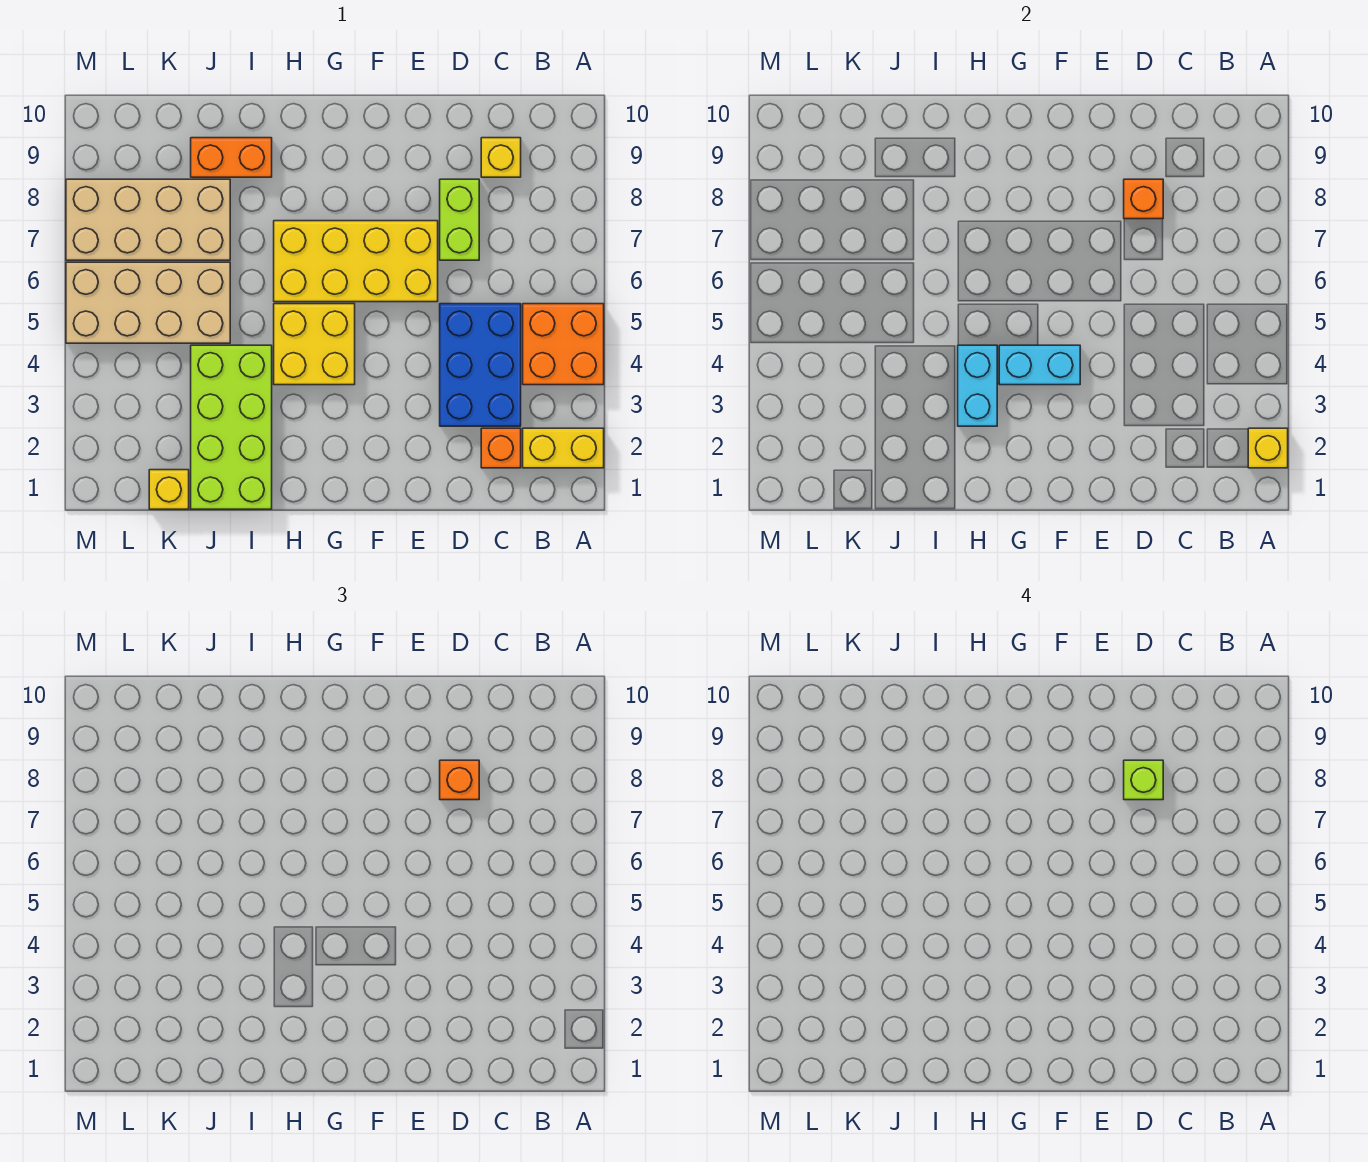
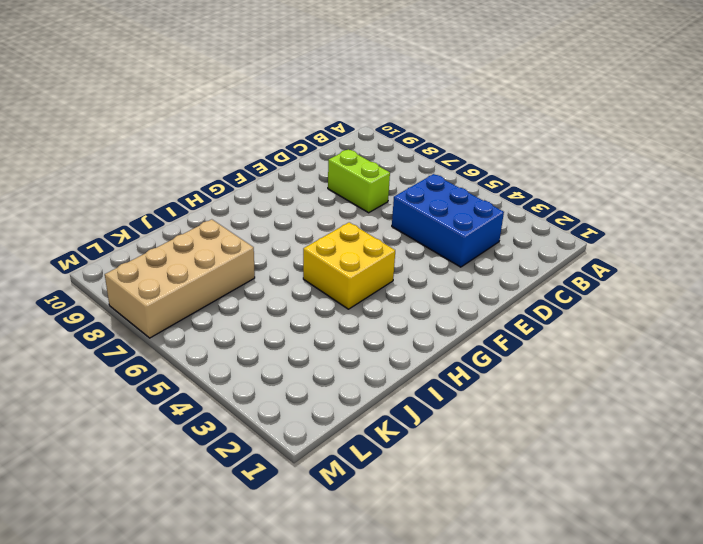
none -> yellow 1x2 brick [523,428,604,468]
none -> orange 2x2 brick [523,304,604,385]
none -> orange 1x1 brick [481,428,521,468]

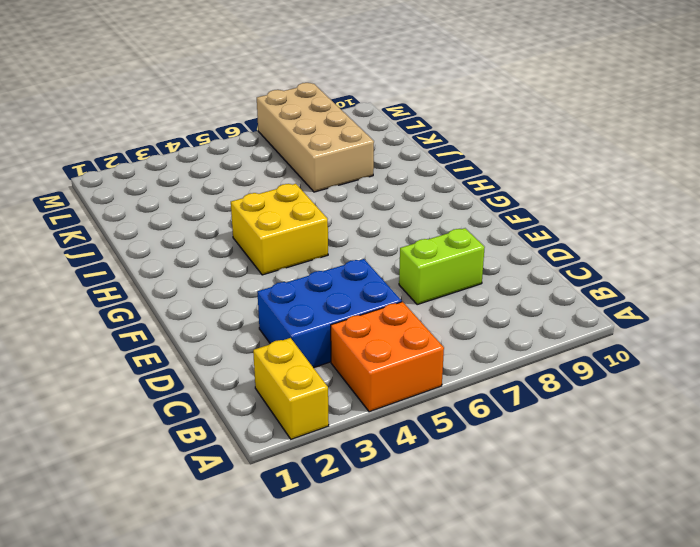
none -> orange 1x1 brick [481,428,521,468]
none -> yellow 1x1 brick [481,138,521,177]
none -> yellow 2x4 brick [274,221,438,302]

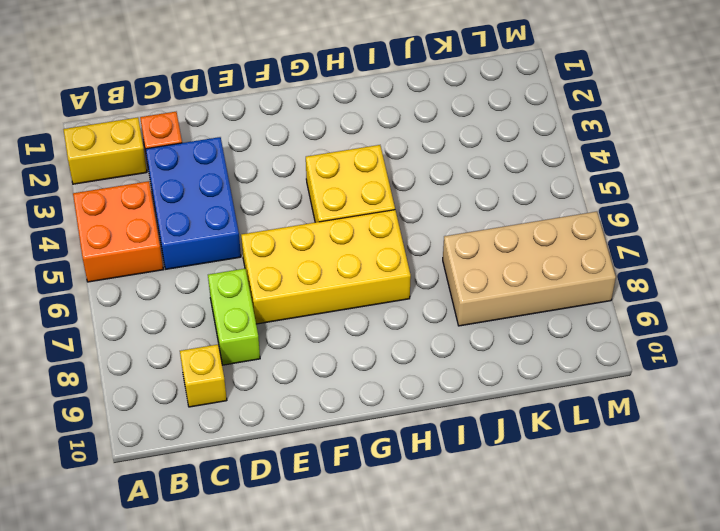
none -> lime 2x4 brick [191,345,272,509]
none -> orange 1x2 brick [191,138,272,177]
none -> tan 2x4 brick [66,262,230,343]

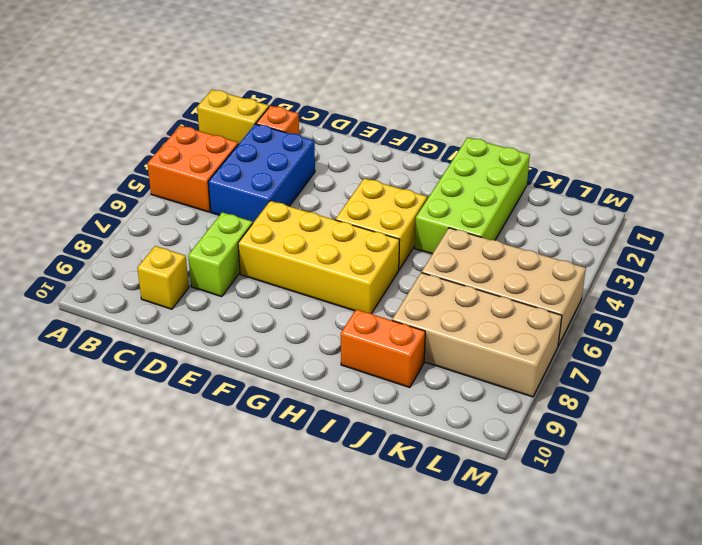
none -> yellow 1x1 brick [149,470,189,509]
none -> yellow 1x1 brick [1248,428,1288,468]
none -> orange 1x1 brick [1124,179,1163,219]

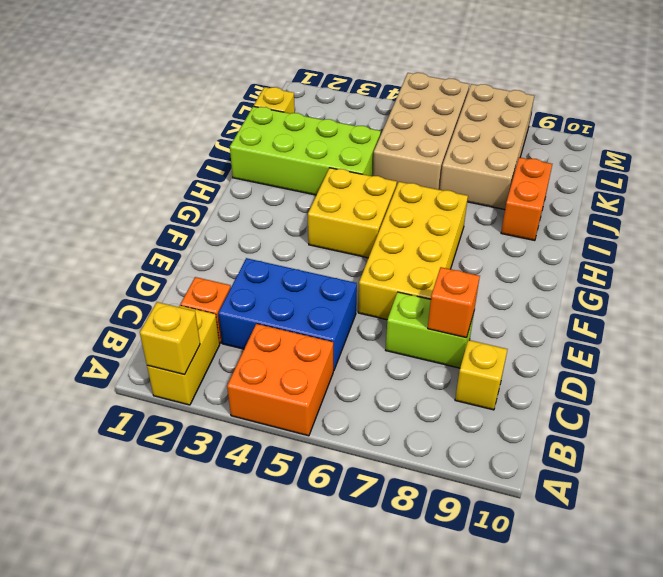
none -> cyan 1x2 brick [999,345,1080,385]
none -> cyan 1x2 brick [958,345,997,426]
none -> orange 1x1 brick [440,760,479,800]

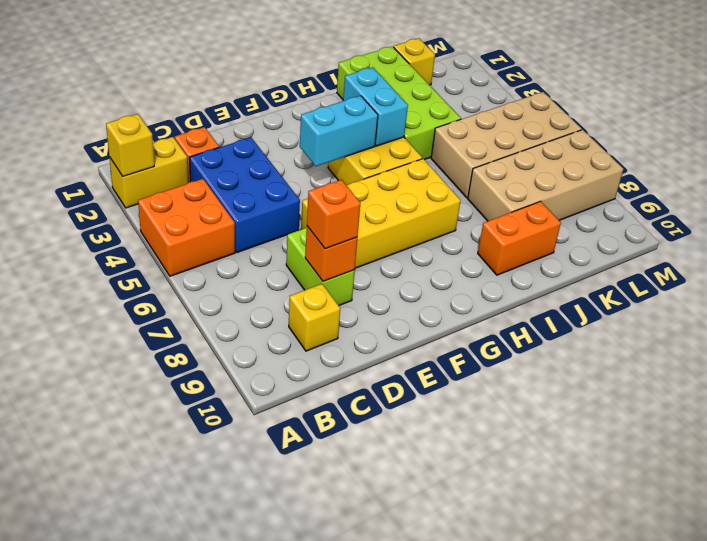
none -> lime 1x1 brick [1124,760,1163,800]

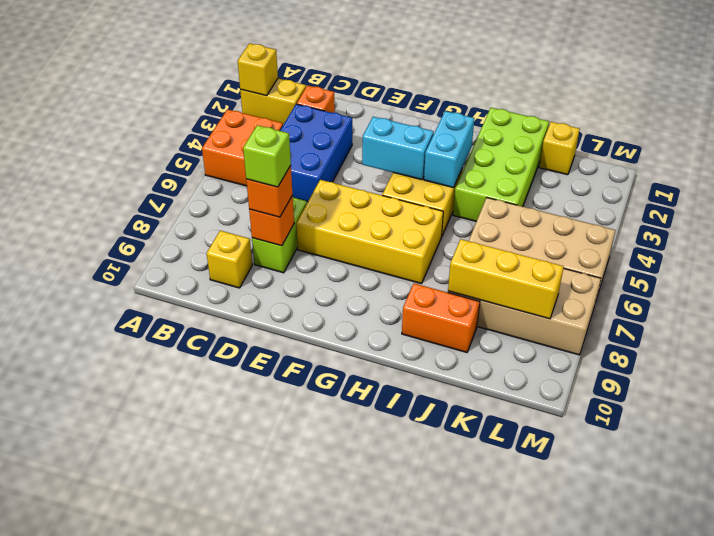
yellow 1x3 brick [448,239,564,319] -> none

